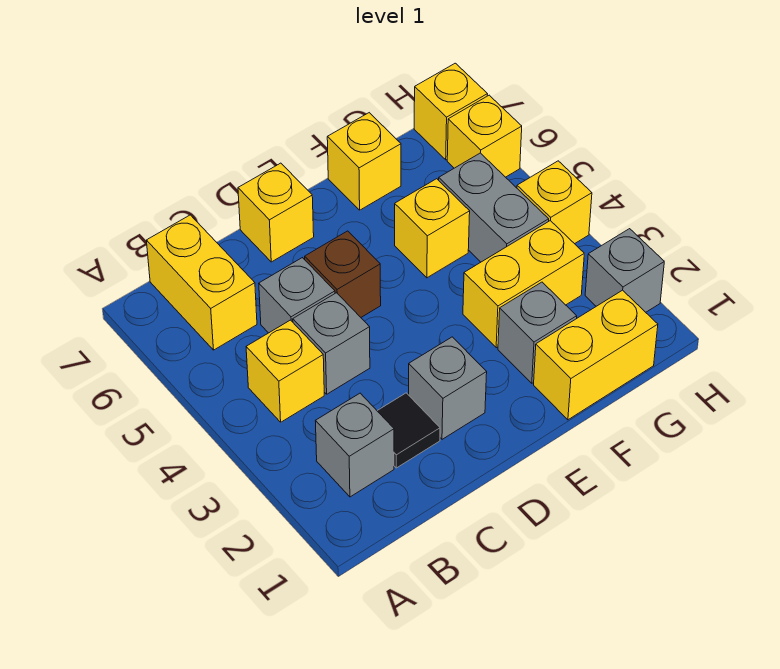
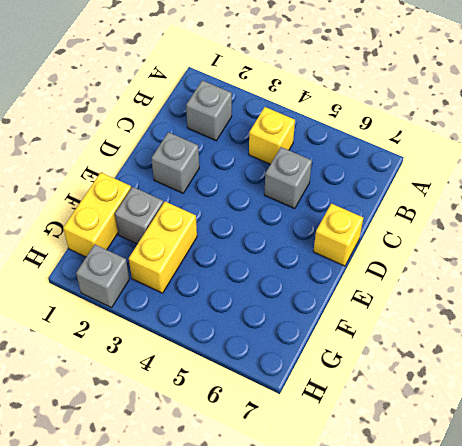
none -> yellow 1x2 brick [146,215,257,350]
none -> black 1x1 tile [377,393,440,468]
none -> grey 1x1 brick [293,293,370,394]

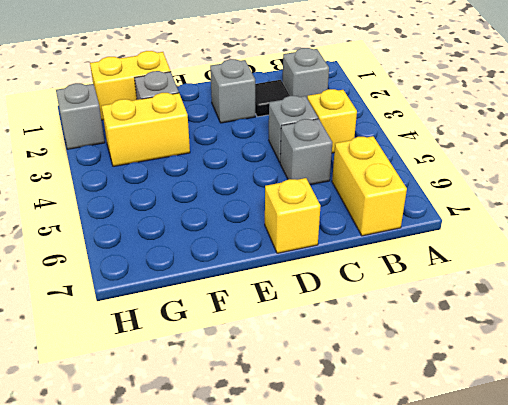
none -> brown 1x1 brick [305,231,381,317]
none -> yellow 1x1 brick [395,179,470,278]
none -> yellow 1x1 brick [327,113,401,210]

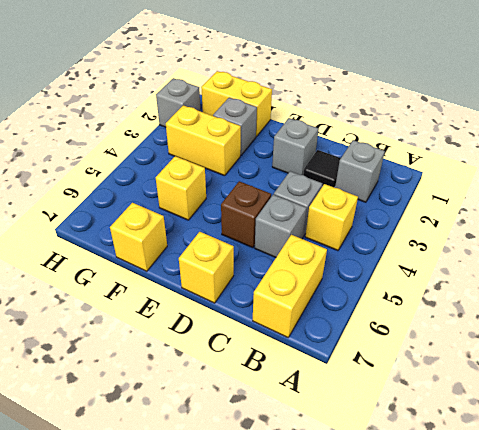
none -> grey 1x2 brick [439,153,549,262]
none -> yellow 1x1 brick [517,161,592,244]
none -> yellow 1x1 brick [447,95,522,177]

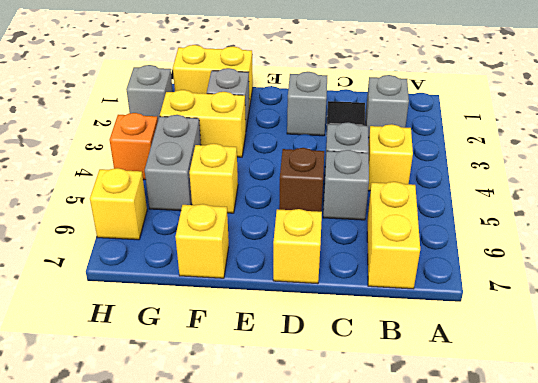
orange 1x1 brick [110,113,158,180] -> yellow 1x1 brick [517,161,592,244]
none -> yellow 1x1 brick [414,63,488,160]

